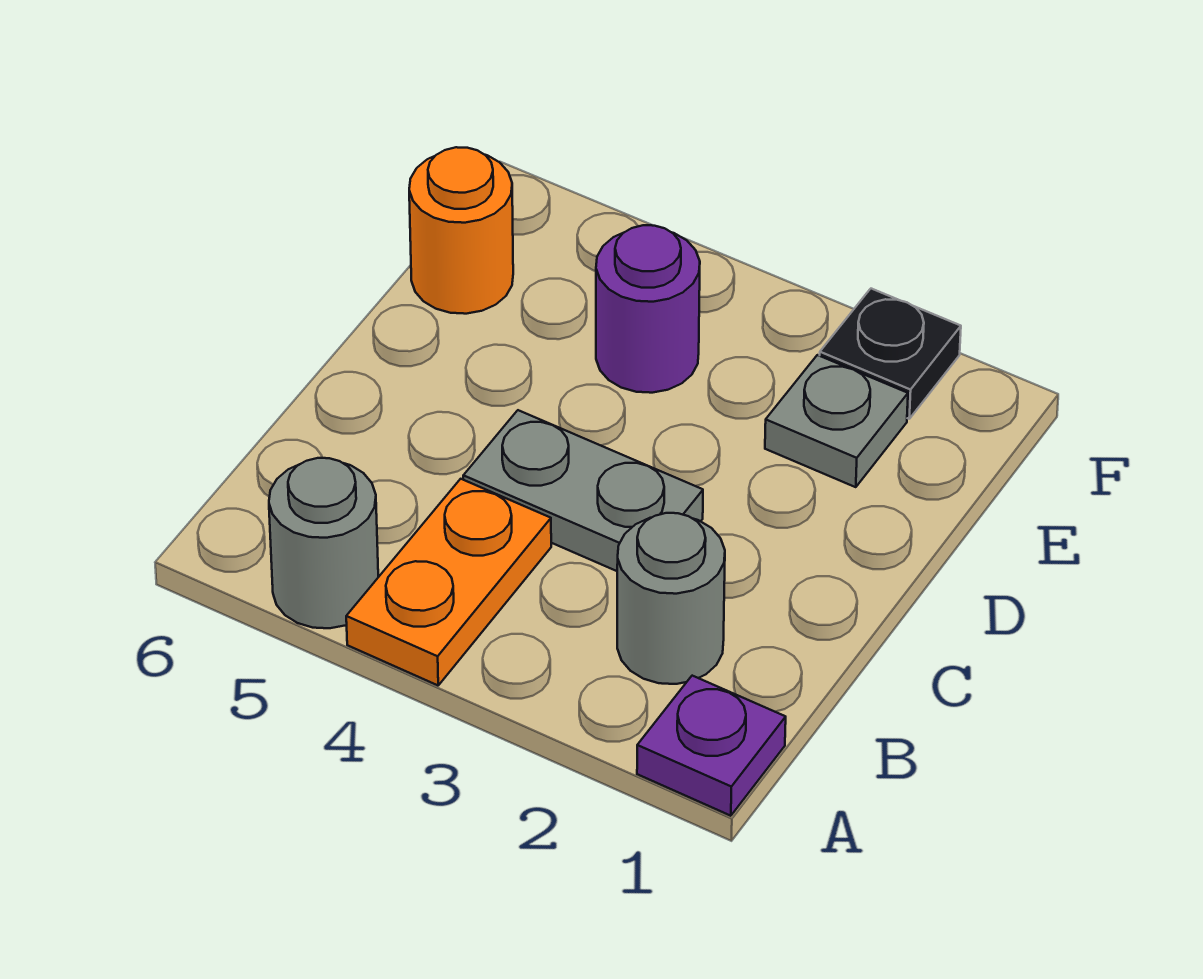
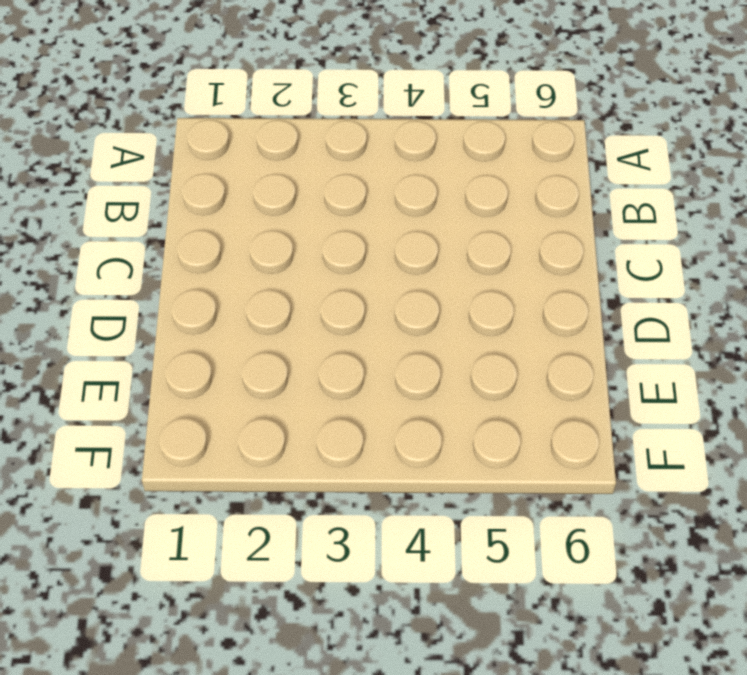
none -> purple 1x1 plate [637,676,786,816]
none -> orange 1x2 plate [346,479,551,685]

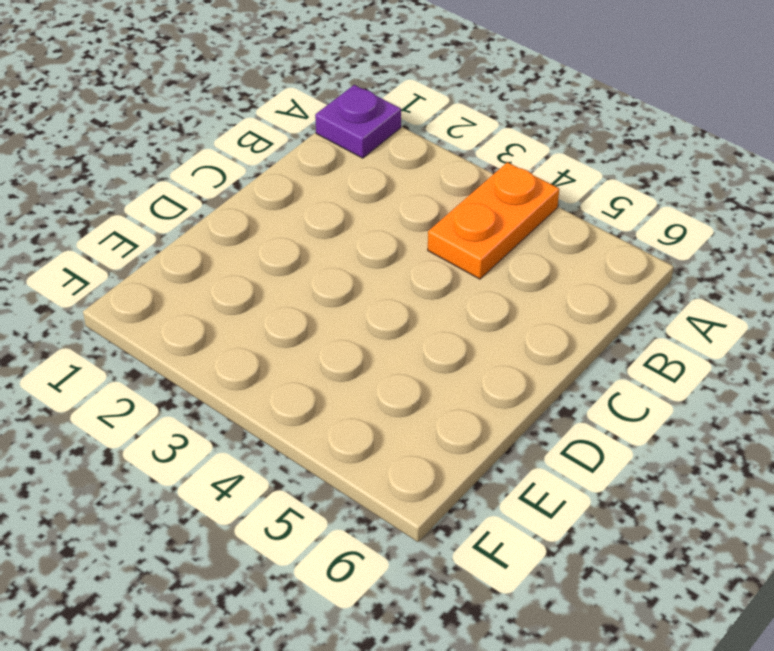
none -> grey 1x1 round brick [269,458,378,628]
none -> grey 1x1 round brick [617,513,725,684]

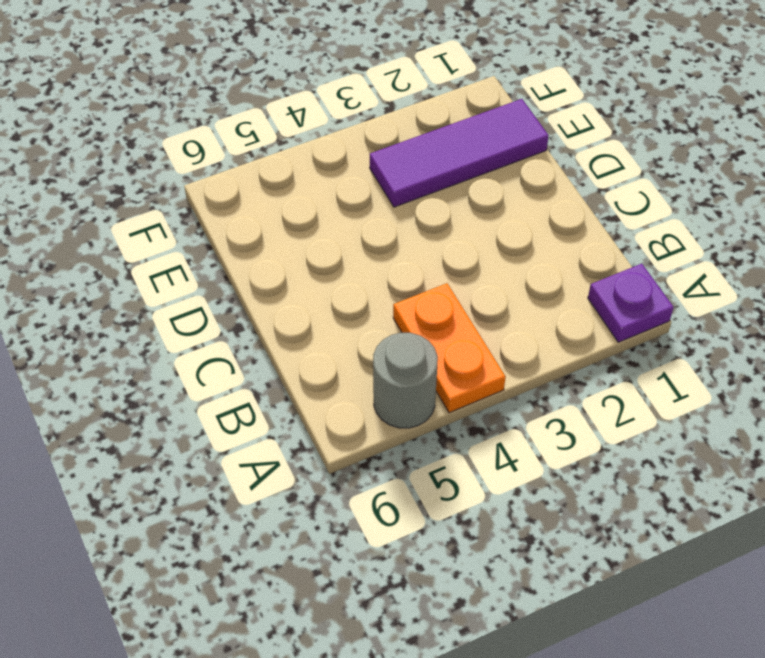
purple 1x3 tile [370,99,549,207] -> grey 1x1 plate [765,355,908,487]
none -> grey 1x1 round brick [617,513,725,684]
none -> grey 1x2 plate [463,410,703,571]

